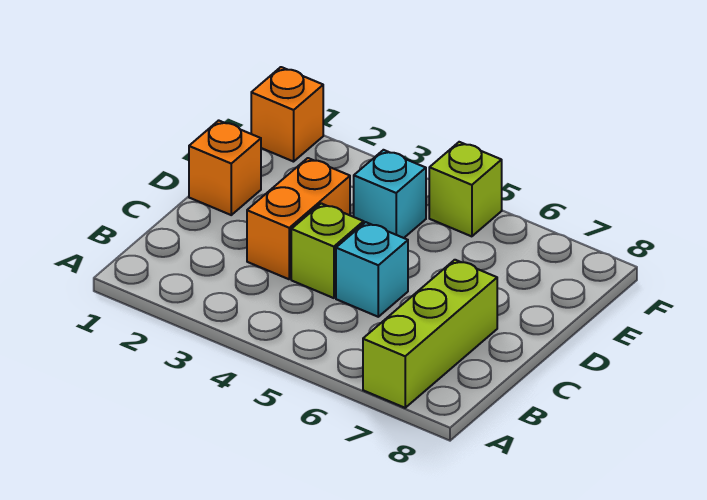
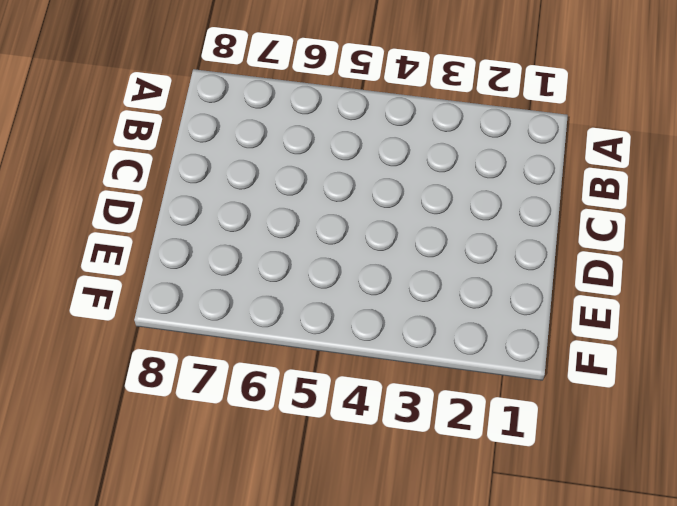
none -> lime 1x3 brick [363,260,497,408]
none -> orange 1x2 brick [247,158,350,279]

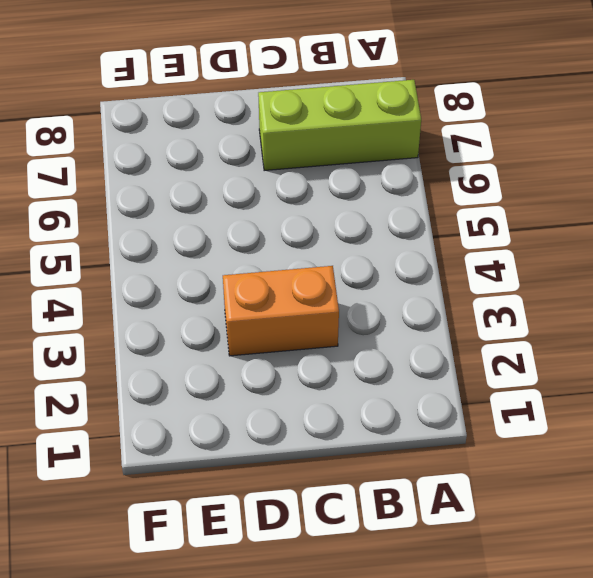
none -> lime 1x1 brick [291,203,364,298]
none -> cyan 1x1 brick [336,222,408,317]

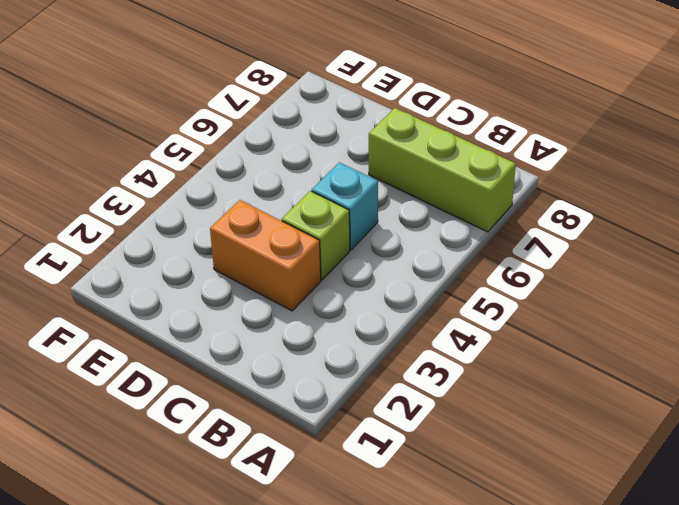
none -> orange 1x1 brick [189,120,261,215]
none -> cyan 1x1 brick [354,150,426,238]

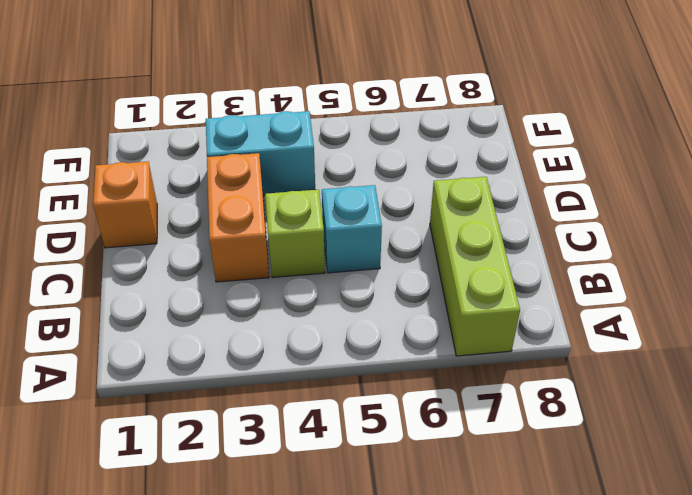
cyan 1x2 brick [206,111,315,195] -> cyan 1x1 brick [354,150,426,238]
none -> orange 1x1 brick [251,67,323,162]
none -> lime 1x1 brick [429,142,502,236]

